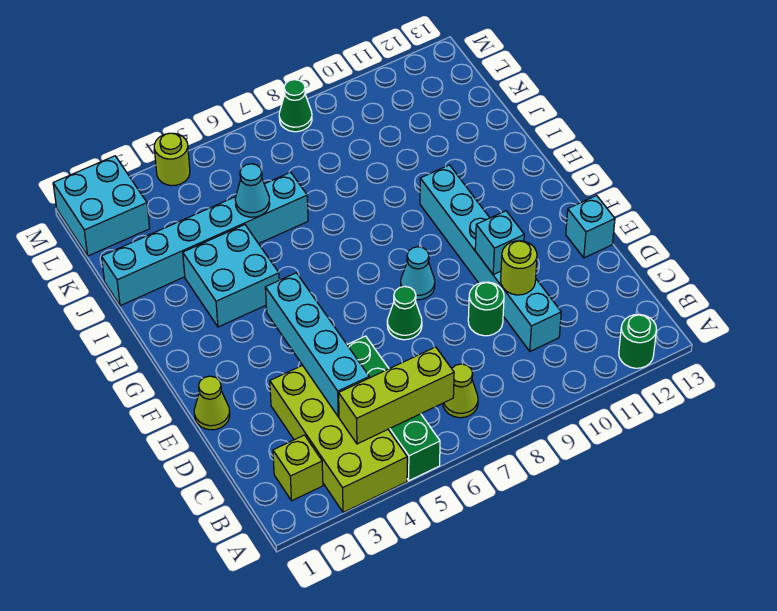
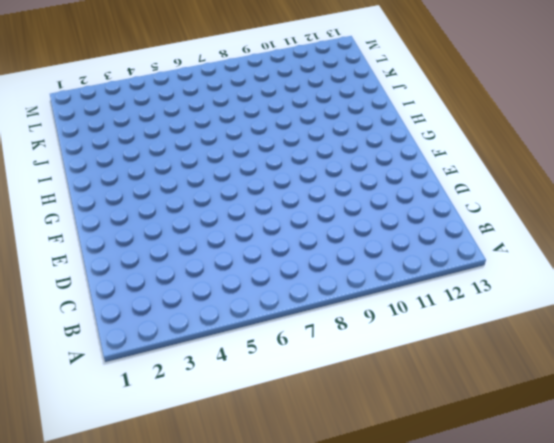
none -> lime 2x4 brick [270,365,407,512]
none -> green 1x4 brick [347,336,440,481]
none -> green 1x1 round brick [619,314,656,368]

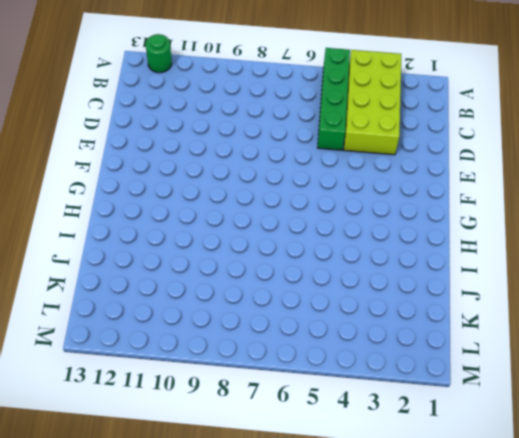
none -> lime 1x1 brick [273,435,323,501]
none -> lime 1x1 cone [443,364,478,418]
none -> cyan 1x6 brick [420,165,561,351]

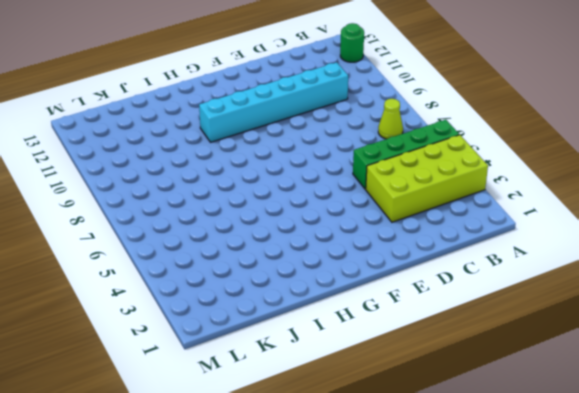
none -> lime 1x1 brick [273,435,323,501]
none -> green 1x1 round brick [468,282,504,336]
none -> lime 1x1 cone [194,376,230,430]

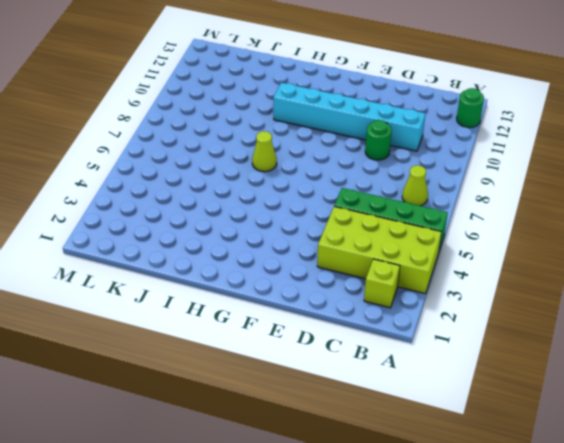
lime 1x1 cone [252,131,277,172] -> lime 1x1 cone moved to [194,376,230,430]
none -> green 1x1 cone [387,286,422,340]
none -> cyan 1x1 brick [566,196,615,258]
none -> cyan 1x1 cone [401,247,435,300]

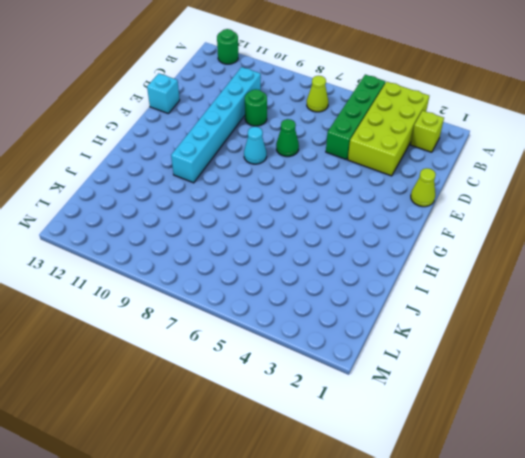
none -> cyan 2x2 brick [183,225,279,327]
none -> cyan 1x6 brick [102,172,308,306]
none -> cyan 2x2 brick [53,156,150,256]

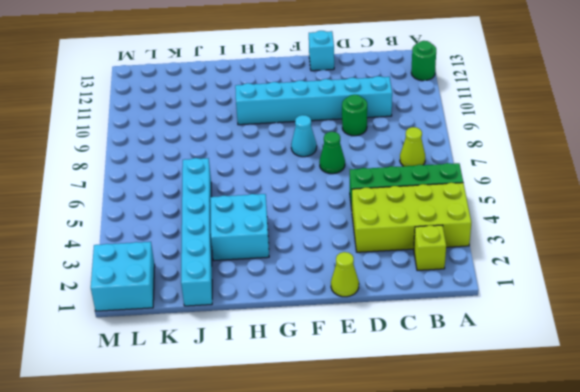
none -> lime 1x1 round brick [154,133,190,186]
none -> green 1x1 cone [279,80,312,132]
none -> lime 1x3 brick [339,347,454,444]

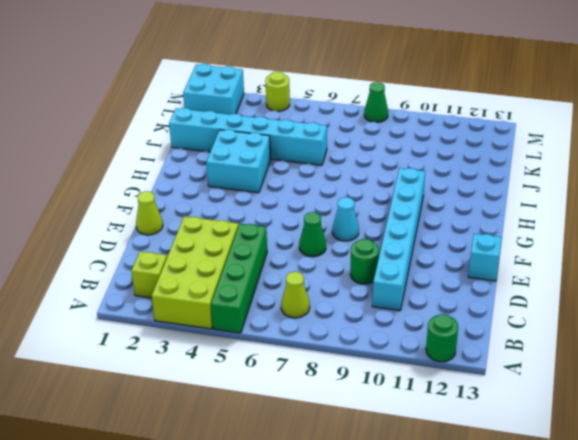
none -> lime 1x3 brick [339,347,454,444]
none -> cyan 1x4 brick [265,273,369,417]
none -> lime 1x1 round brick [501,241,537,295]

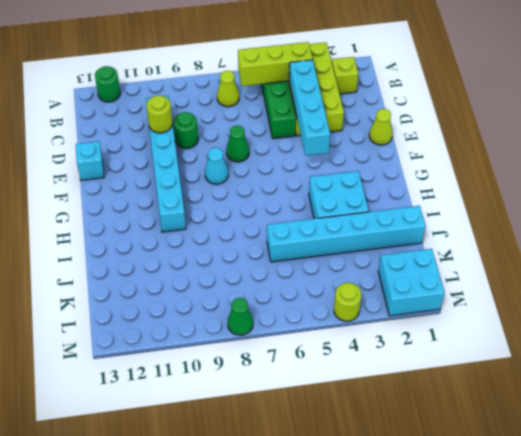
none -> cyan 1x1 brick [475,211,524,275]
none -> cyan 1x1 cone [235,164,270,217]

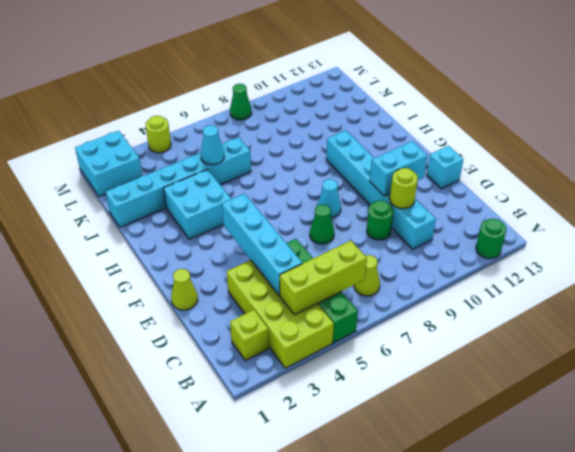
cyan 1x2 brick [370,141,428,196] -> cyan 1x1 brick [475,211,524,275]

